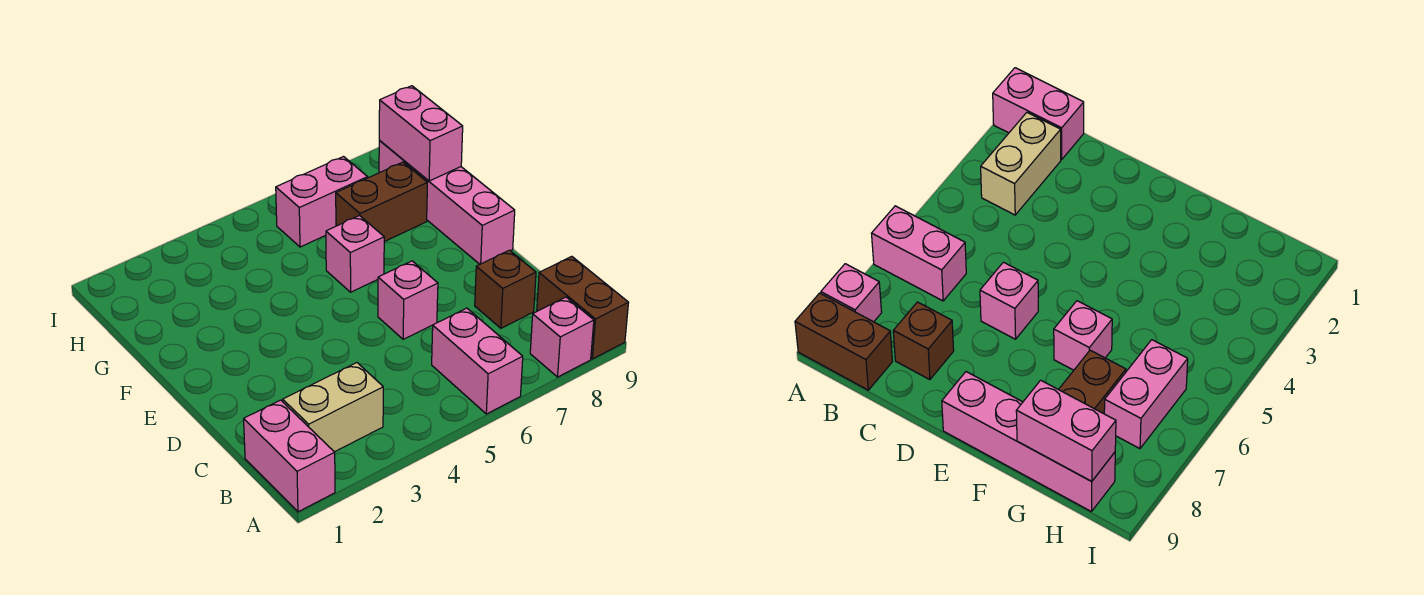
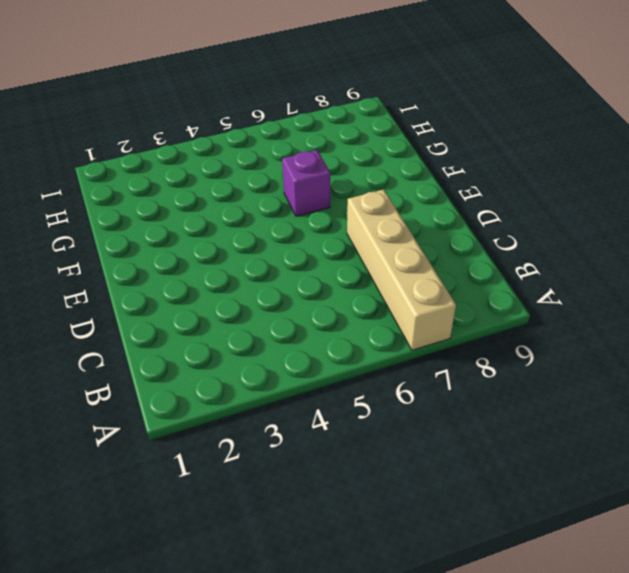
tan 1x4 brick [347,189,456,350] -> none
purple 1x1 brick [282,150,330,216] -> pink 1x1 brick [326,216,384,292]
none -> pink 1x2 brick [244,400,335,512]
none -> pink 1x2 brick [432,308,523,414]
none -> pink 1x1 brick [530,297,594,377]

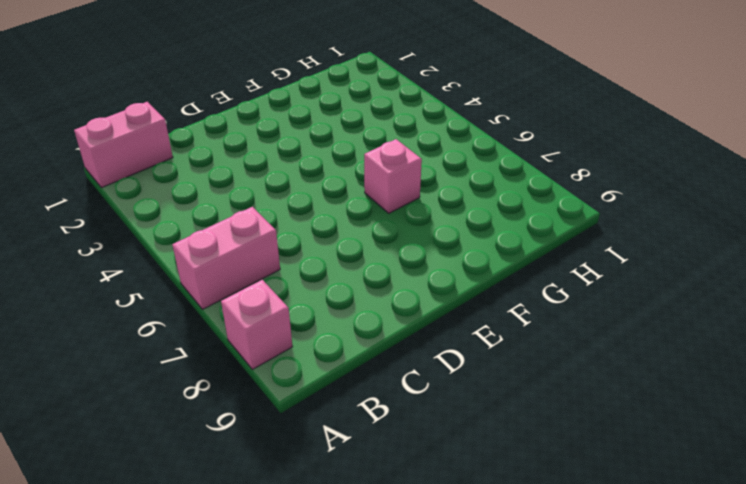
none -> brown 1x2 brick [537,256,629,359]
none -> tan 1x2 brick [283,363,383,452]
none -> brown 1x1 brick [475,250,536,328]

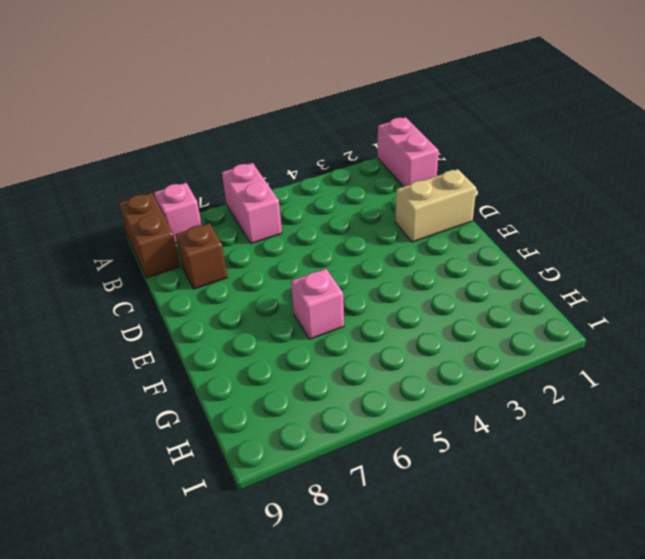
tan 1x2 brick [395,169,476,242] -> tan 1x2 brick moved to [283,363,383,452]
none -> pink 1x1 brick [378,261,438,339]
none -> pink 1x4 brick [379,140,515,264]
none -> brown 1x2 brick [336,162,427,242]

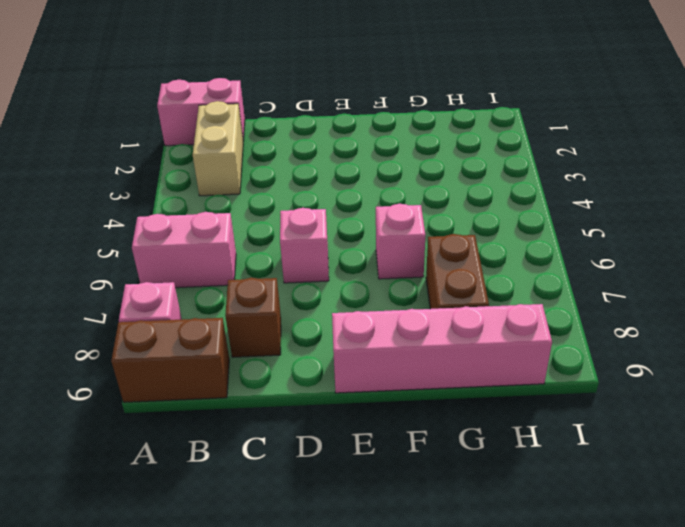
none -> pink 1x2 brick [276,157,368,247]
none -> pink 1x2 brick [379,86,463,181]

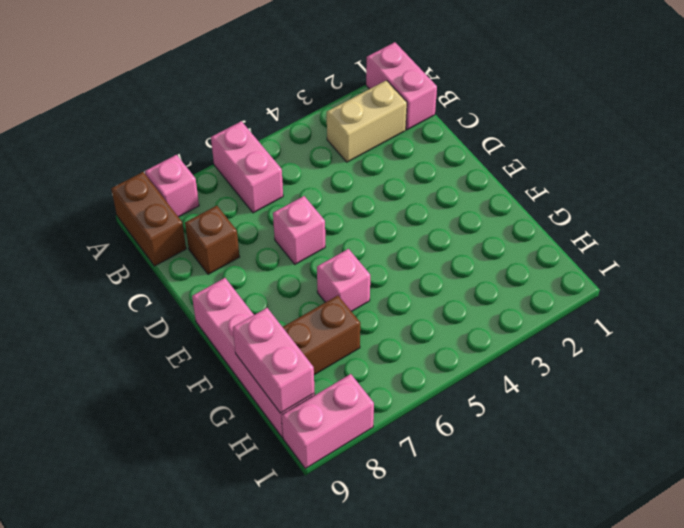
pink 1x2 brick [282,374,374,469] -> pink 1x2 brick moved to [276,157,368,247]

